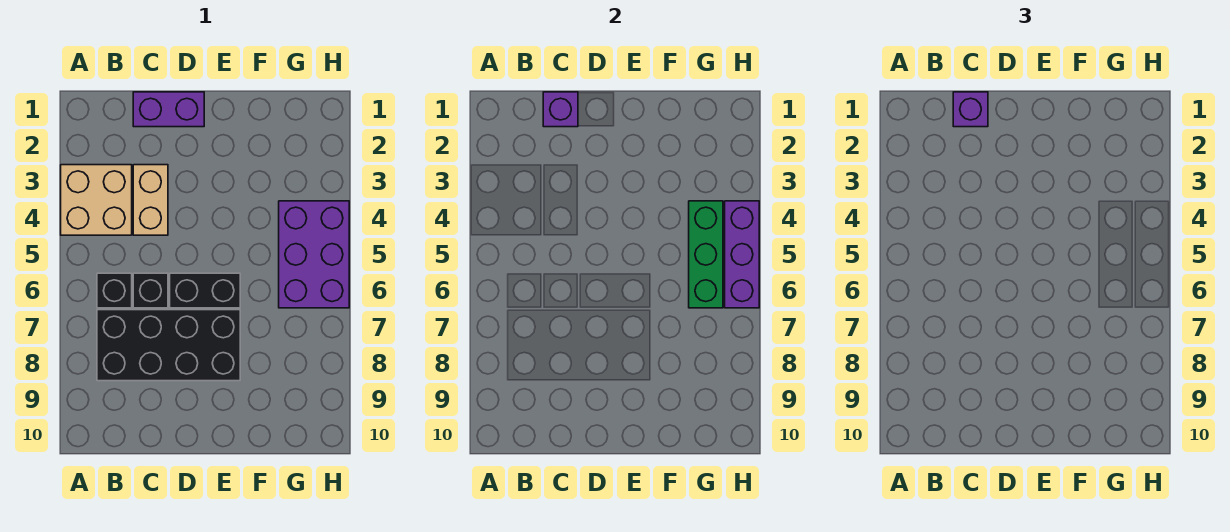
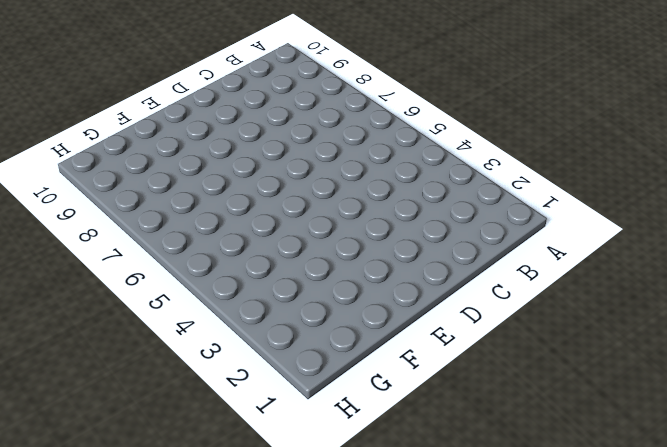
none -> tan 2x2 brick [61,165,132,235]
none -> black 1x1 brick [97,273,132,308]
none -> black 2x4 brick [97,310,240,381]

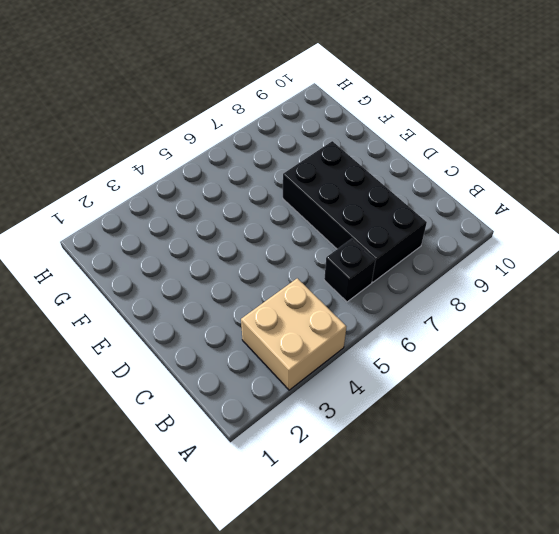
none -> purple 1x2 brick [133,92,204,127]
none -> tan 1x2 brick [133,165,168,235]
none -> black 1x1 brick [133,273,168,308]

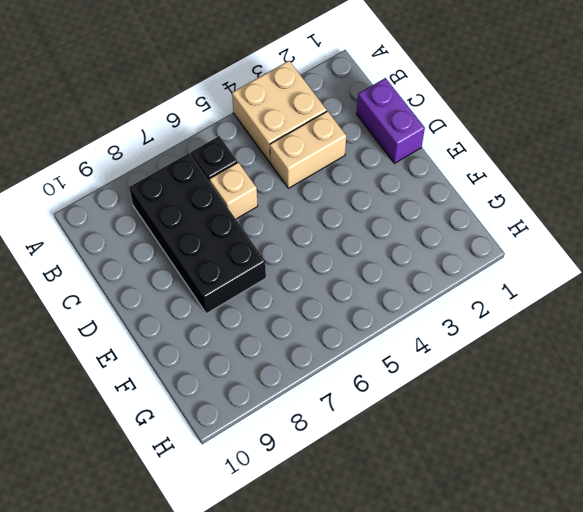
tan 1x1 brick [209,163,258,219] -> black 1x1 brick [133,273,168,308]
none -> black 1x2 brick [170,273,240,308]
none -> purple 2x3 brick [279,201,349,308]
none -> purple 1x1 brick [543,92,578,127]

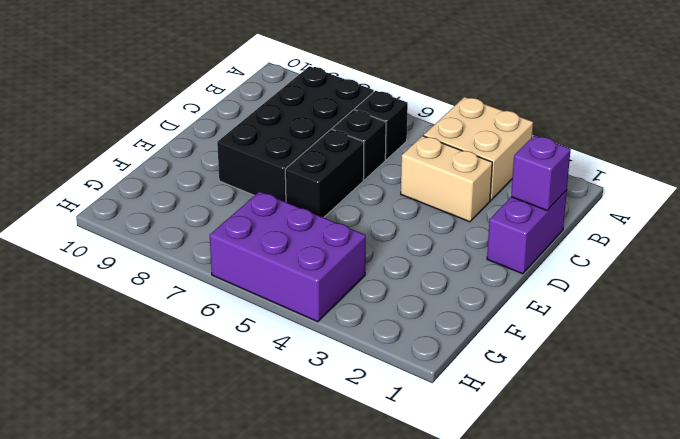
none -> green 1x3 brick [689,201,723,308]
none -> purple 1x3 brick [725,201,759,308]
none -> purple 1x1 brick [953,92,988,127]

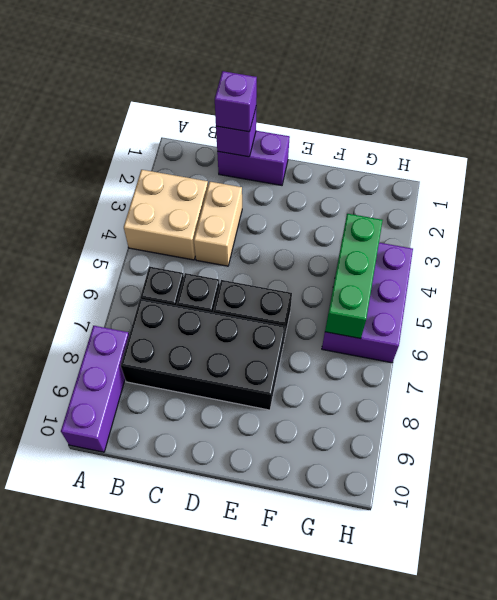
purple 1x3 brick [61,326,129,452] -> purple 1x3 brick moved to [725,201,759,308]

